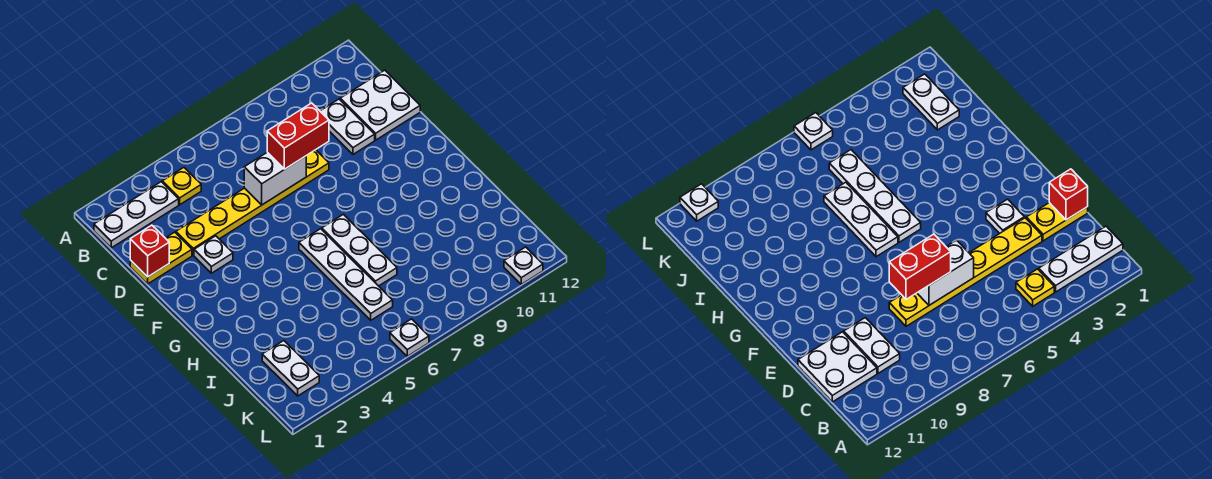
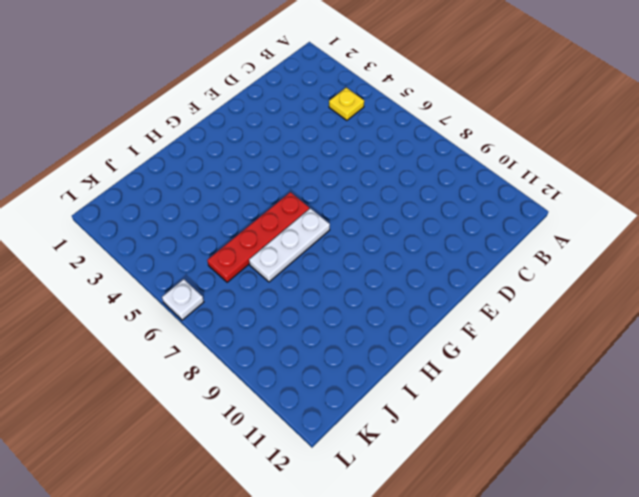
red 1x4 plate [207,192,309,282] -> white 1x4 plate [299,229,393,320]
none -> white 1x3 plate [94,182,179,248]
none -> white 1x2 plate [320,99,375,154]
none -> white 2x2 plate [340,70,420,140]

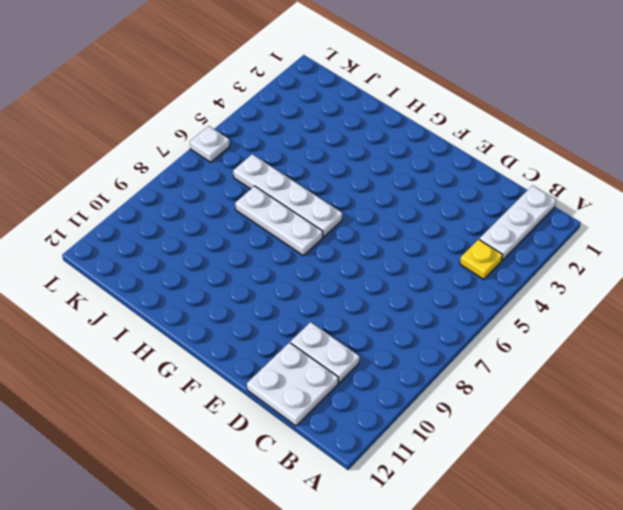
none -> yellow 1x2 plate [130,232,192,284]
none -> yellow 1x6 plate [176,150,329,255]
none -> white 1x1 plate [194,236,233,273]

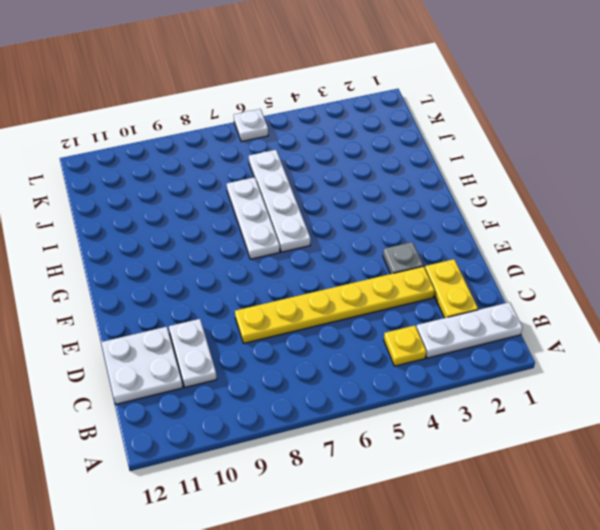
yellow 1x2 plate [425,259,478,318] -> yellow 1x2 plate turned to [130,232,192,284]
grey 1x1 plate [383,242,423,274] -> white 1x1 plate [194,236,233,273]
none -> white 1x2 plate [262,341,319,396]
none -> white 1x1 plate [504,247,543,284]
none -> red 1x1 brick [130,225,169,277]

